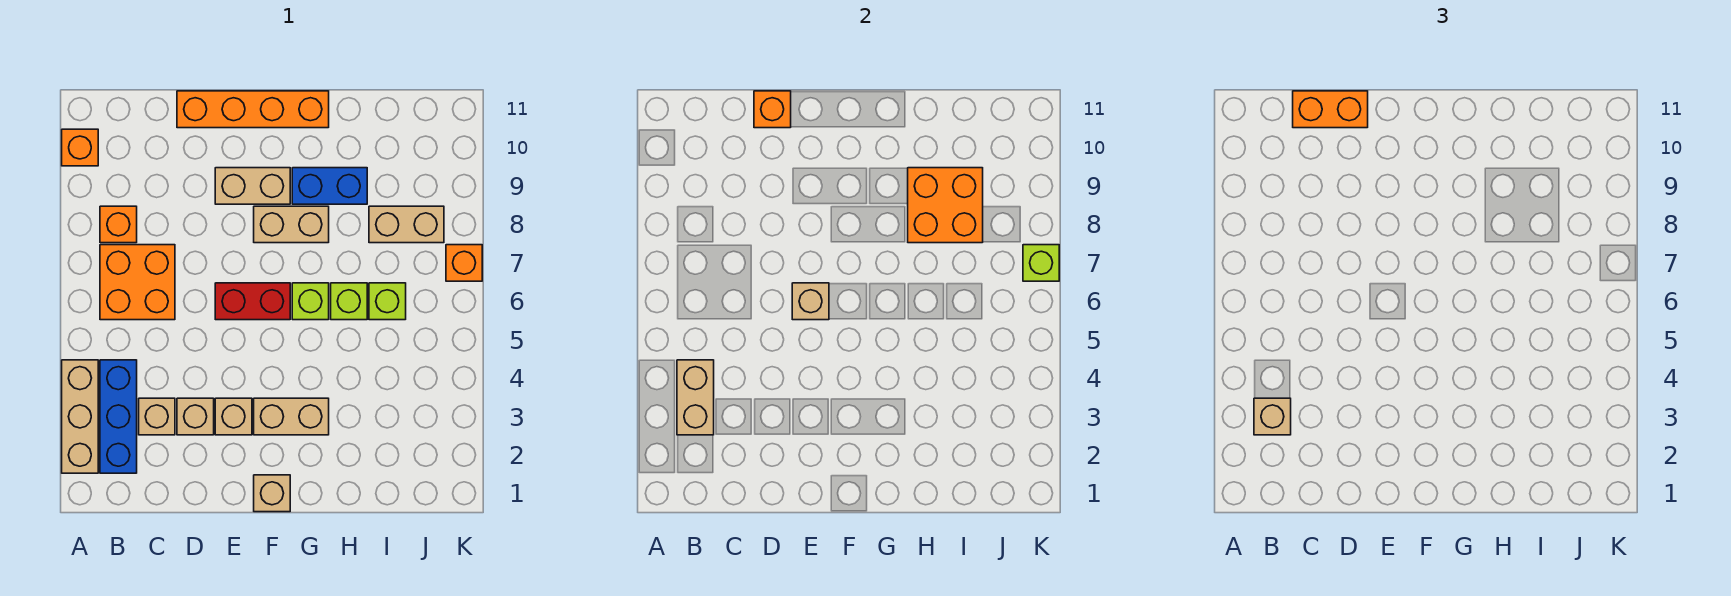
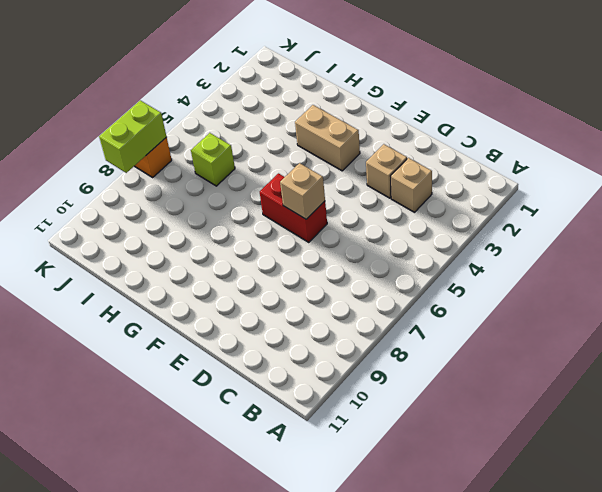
lime 1x2 brick [99,100,166,173] -> lime 1x1 brick [1023,245,1059,281]
none -> tan 1x3 brick [62,360,98,473]
none -> orange 1x1 brick [62,129,98,166]
none -> blue 1x3 brick [100,360,137,473]

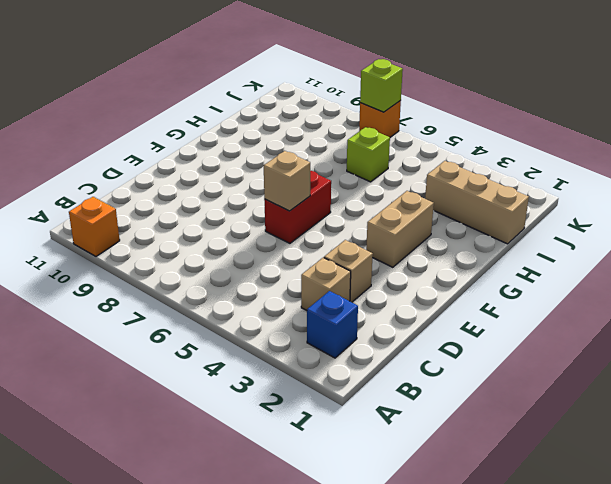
blue 1x1 brick [307,291,358,358] -> blue 1x3 brick [100,360,137,473]
tan 1x3 brick [425,161,529,244] -> tan 1x3 brick moved to [62,360,98,473]
none -> orange 2x2 brick [100,245,175,320]
none -> orange 1x1 brick [100,206,137,243]
none -> orange 1x4 brick [177,91,329,128]

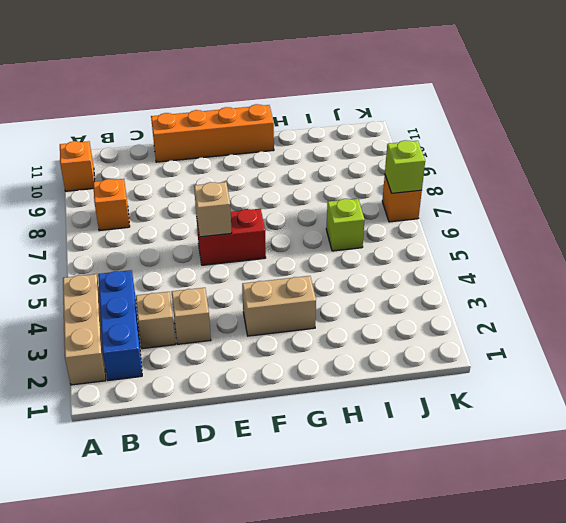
none -> orange 2x2 brick [100,245,175,320]
none -> tan 1x1 brick [215,398,252,435]
none -> tan 1x2 brick [215,168,290,204]

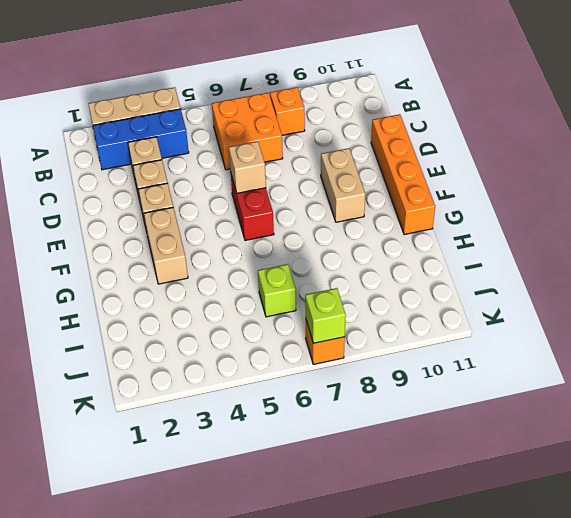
none -> orange 1x1 brick [62,129,98,166]
none -> tan 1x1 brick [254,475,290,512]
none -> tan 1x2 brick [254,206,329,243]

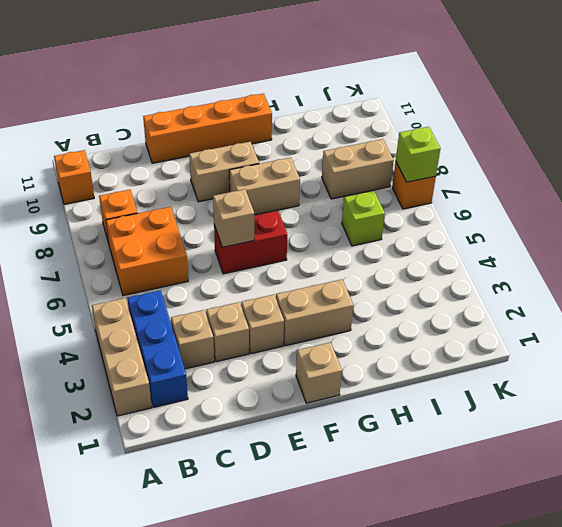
none -> lime 1x1 brick [292,283,329,320]
none -> blue 1x2 brick [292,168,367,204]
none -> lime 1x1 brick [331,283,367,320]

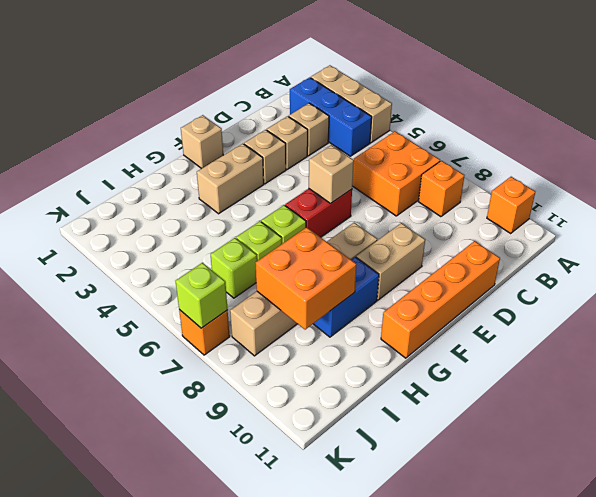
none -> tan 1x2 brick [677,360,714,435]
none -> orange 1x1 brick [754,91,791,128]
none -> tan 1x1 brick [1254,398,1291,435]

